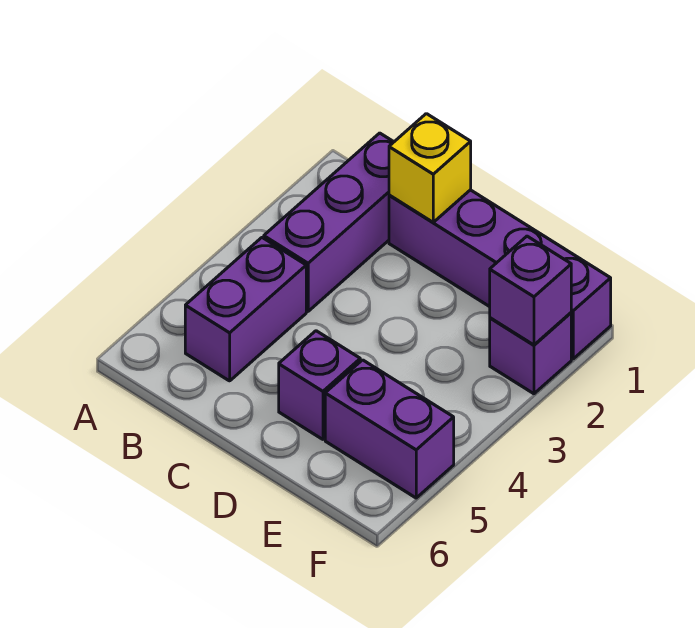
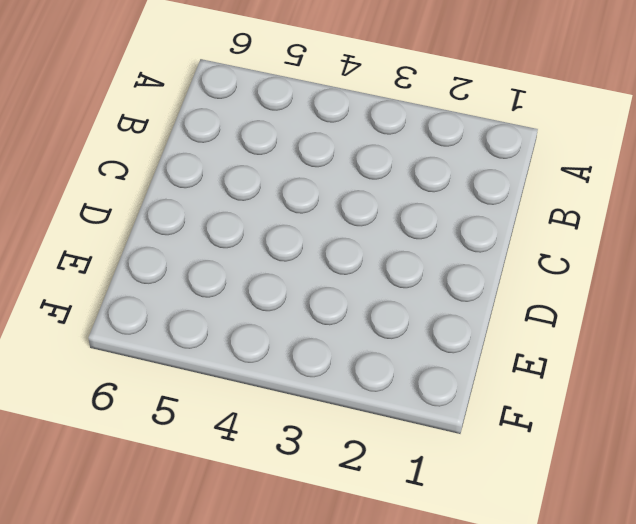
none -> purple 1x3 brick [264,133,393,311]
none -> purple 1x2 brick [185,238,306,381]

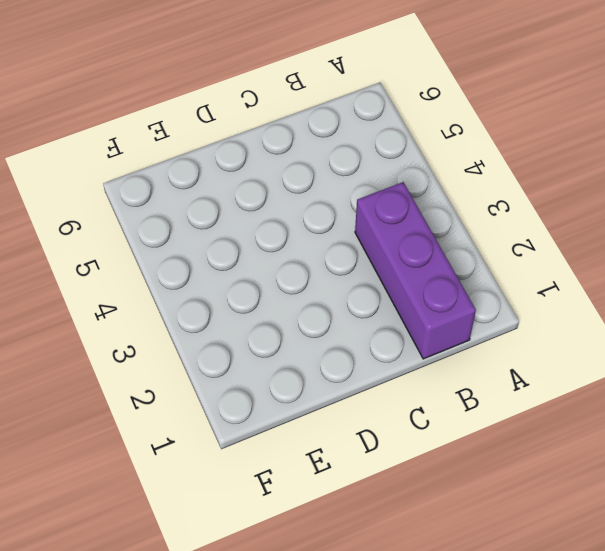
none -> purple 1x2 brick [185,238,306,381]
none -> purple 1x4 brick [389,190,611,359]

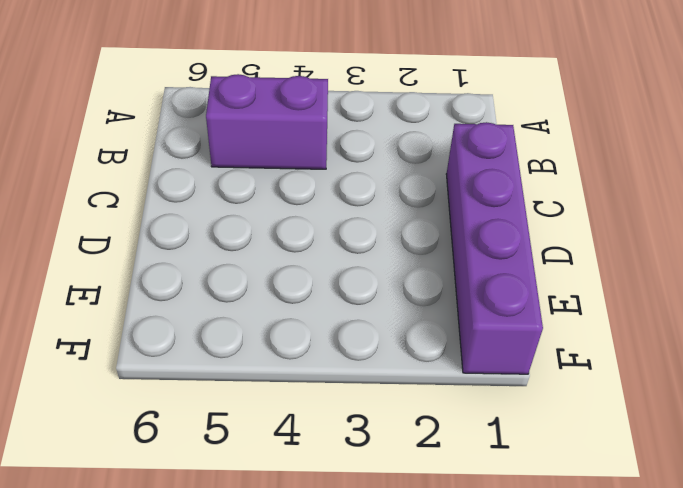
none -> purple 1x3 brick [264,133,393,311]
none -> purple 1x1 brick [279,331,360,439]

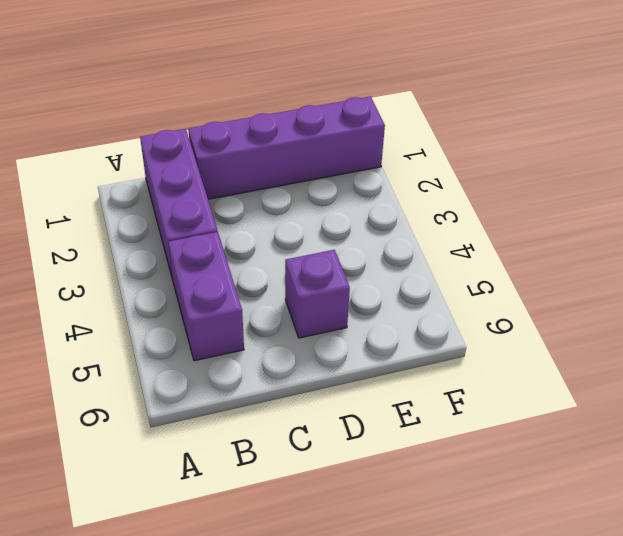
none -> purple 1x2 brick [325,360,454,498]
none -> purple 1x1 brick [490,313,571,394]

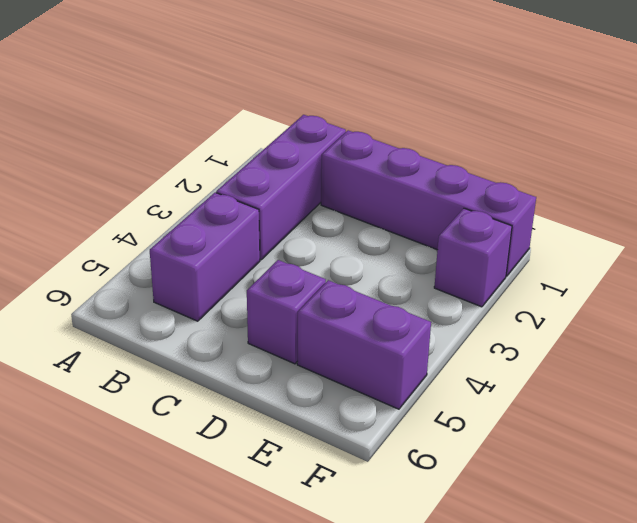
none -> yellow 1x1 brick [389,114,471,222]
none -> purple 1x1 brick [490,236,571,345]

